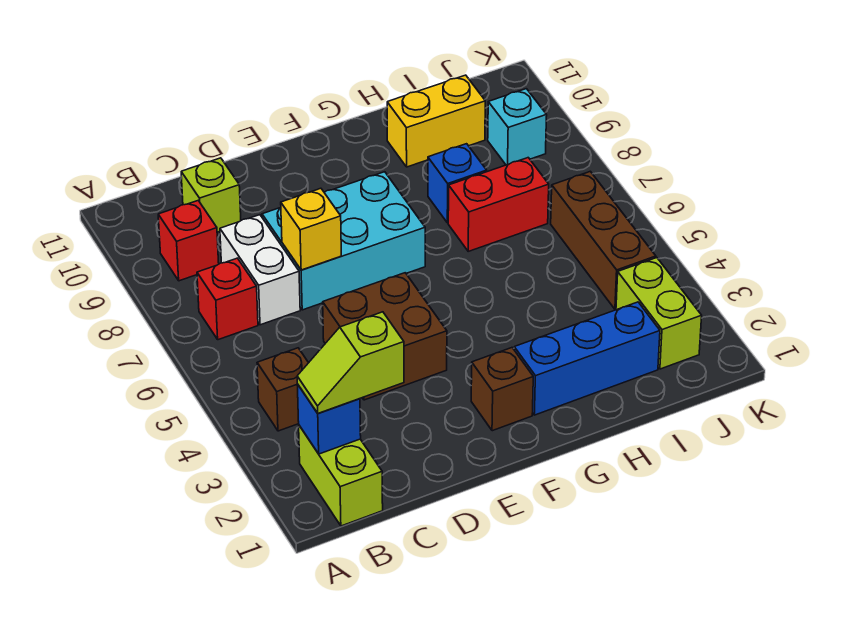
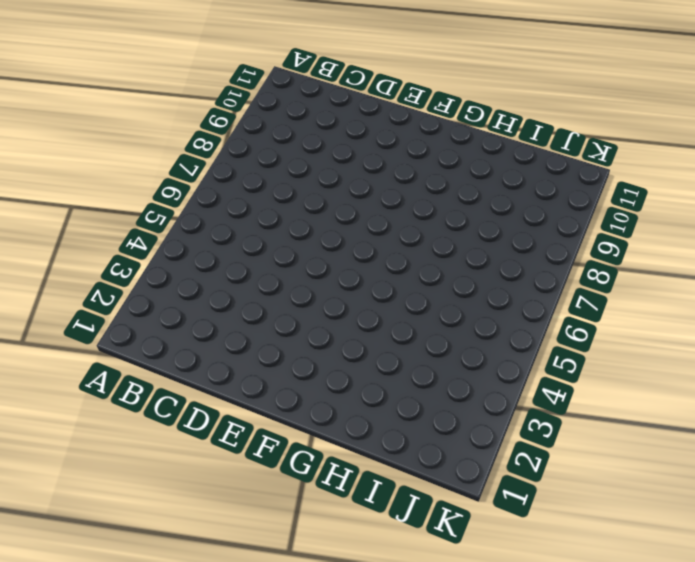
none -> lime 1x2 brick [299,426,383,526]
none -> brown 1x1 brick [257,348,308,431]
none -> red 1x1 brick [197,258,258,340]

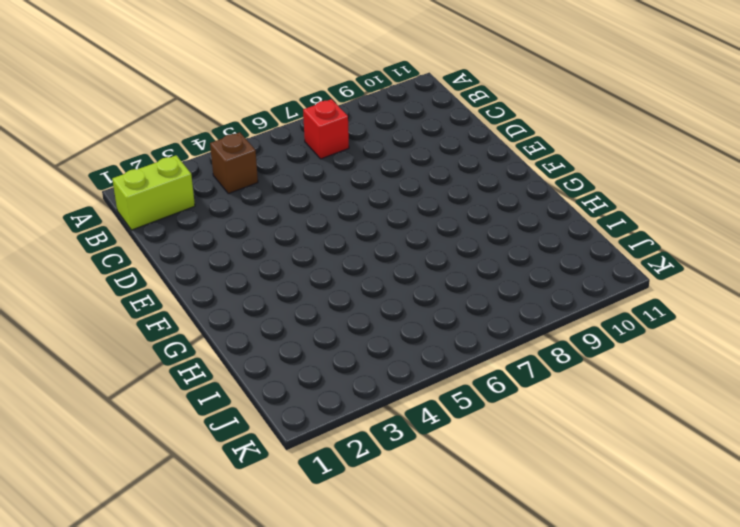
none -> red 1x1 brick [158,201,219,281]
none -> white 1x2 brick [220,215,300,325]
none -> lime 1x1 brick [181,158,241,232]

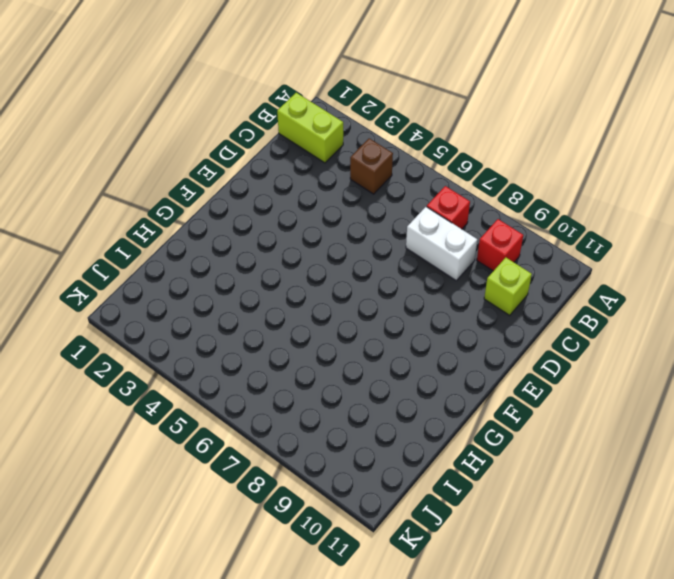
none -> brown 2x2 brick [323,273,447,400]
none -> cyan 2x3 brick [262,172,425,310]
none -> brown 1x1 brick [471,348,533,431]

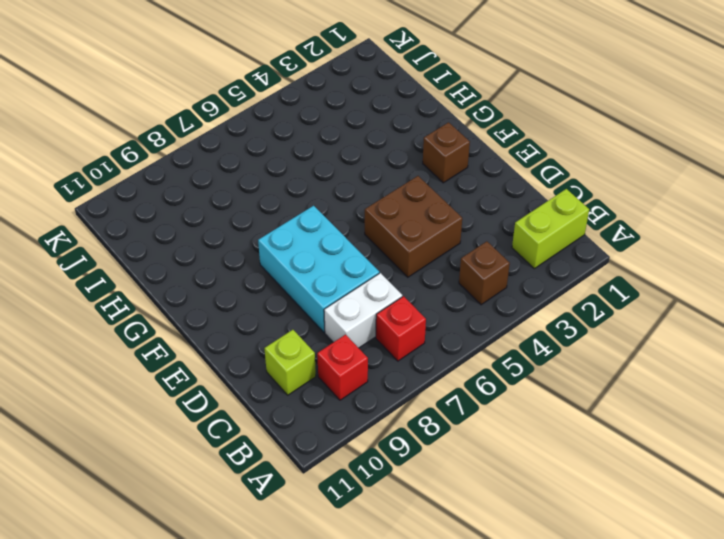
none -> blue 1x3 brick [514,302,660,415]
none -> red 1x2 brick [448,158,549,251]
none -> blue 1x1 brick [428,144,487,223]

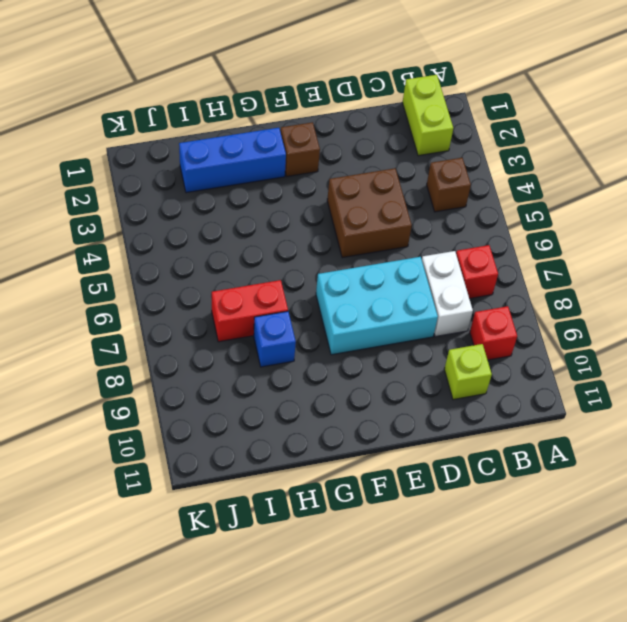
none -> yellow 1x2 brick [387,75,485,167]
none -> lime 1x2 brick [616,258,702,369]
none -> brown 1x3 brick [551,171,656,309]

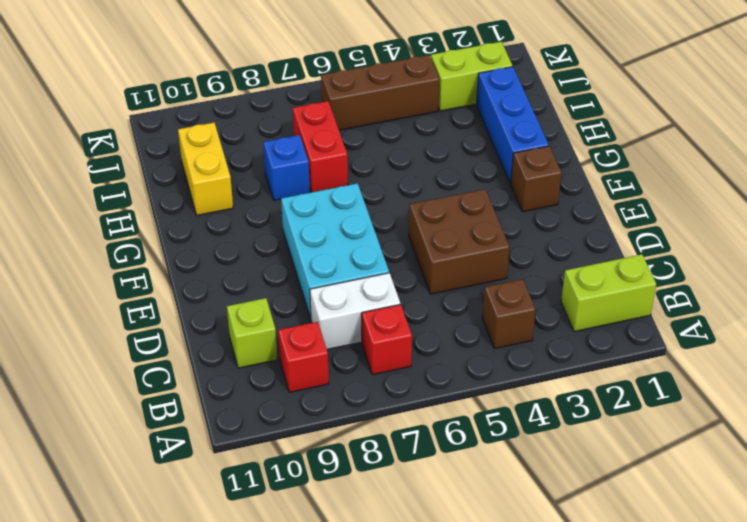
none -> cyan 1x1 brick [488,89,547,165]
none -> blue 1x1 brick [297,384,361,454]
none -> yellow 1x1 brick [281,188,341,270]

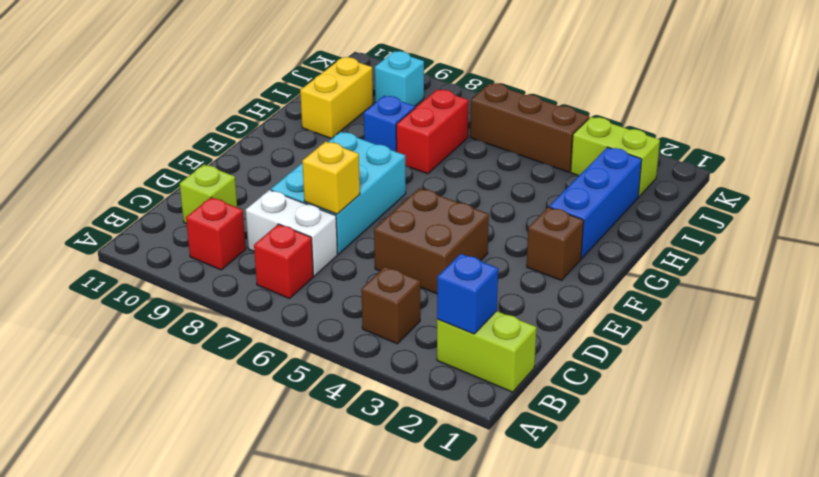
none -> lime 1x2 slope [297,312,404,413]

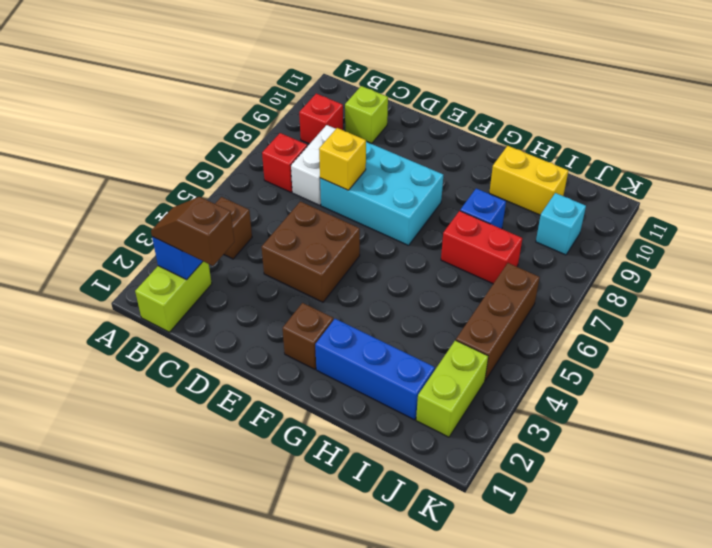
brown 1x2 slope [151,197,234,266] -> lime 1x2 slope [297,312,404,413]

